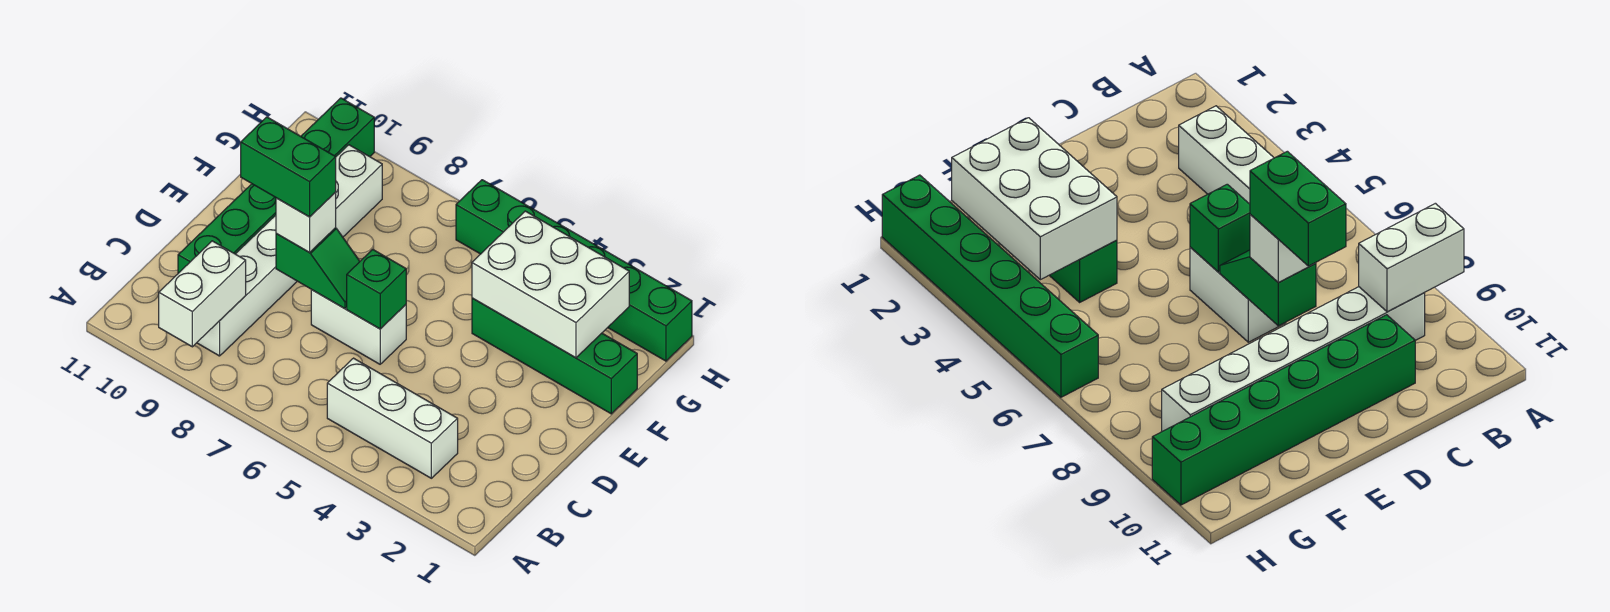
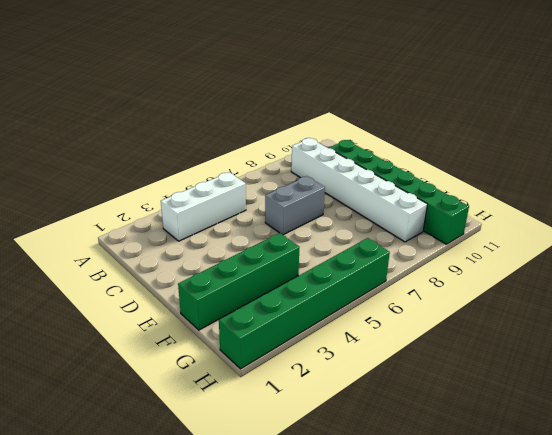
grey 1x2 brick [265,176,325,235] -> white 1x2 brick [311,290,406,364]
none -> white 1x2 brick [159,241,246,347]
none -> green 1x1 brick [347,249,406,329]
none -> green 1x2 slope [276,228,360,309]

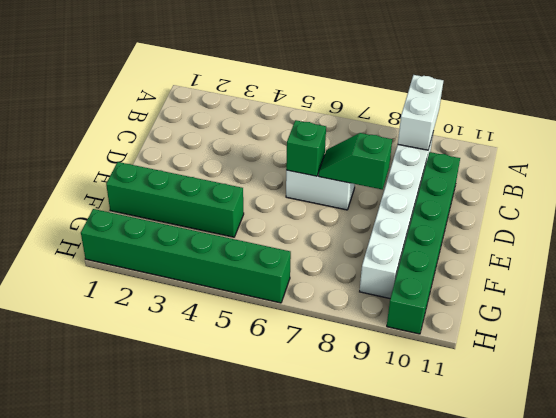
none -> white 1x3 brick [327,358,458,478]
none -> white 2x3 brick [472,211,629,358]
none -> white 1x1 brick [276,192,336,252]

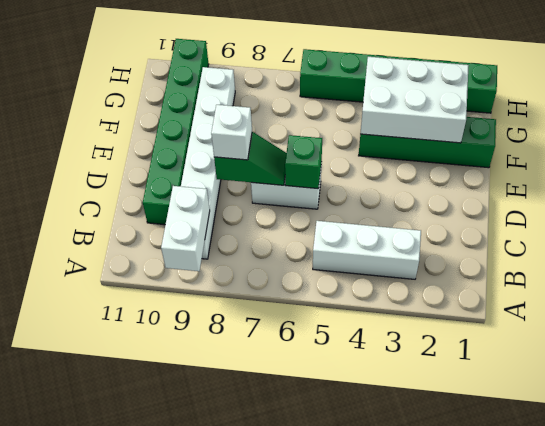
none -> green 1x2 brick [241,117,336,217]

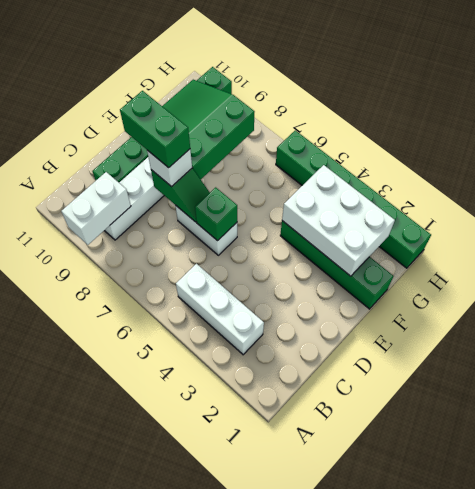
green 3x3 slope [162,80,254,179] -> none

